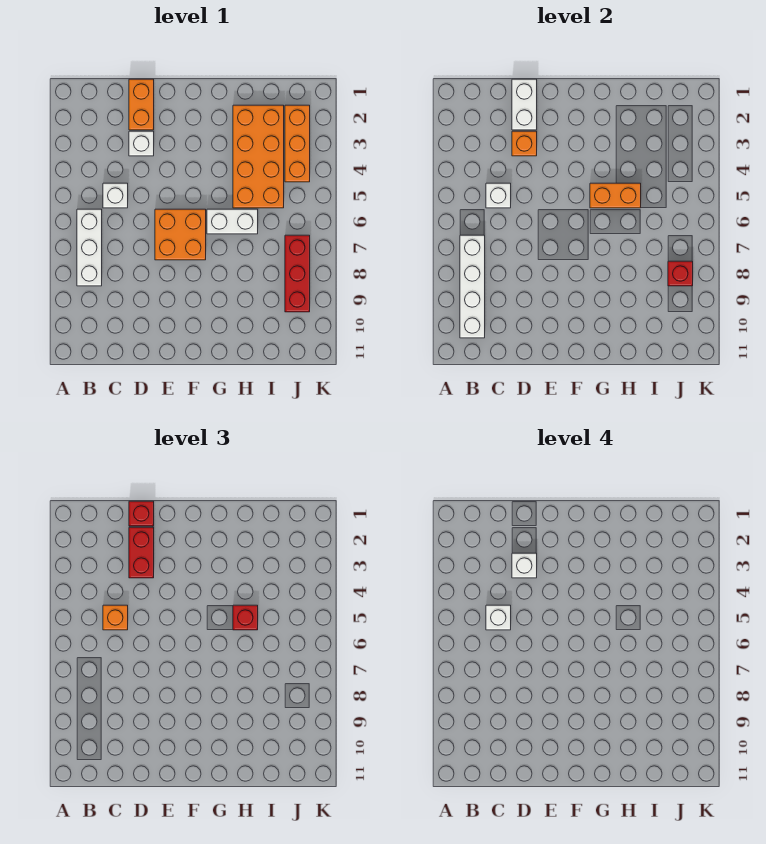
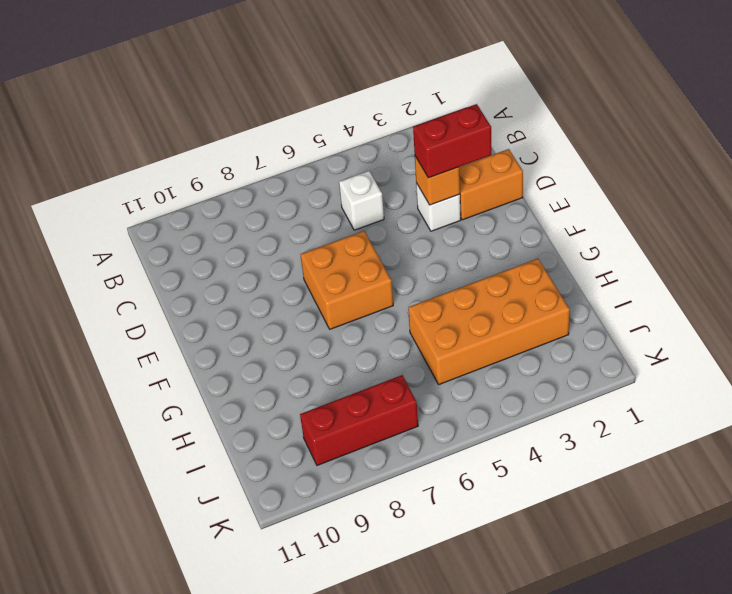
none -> white 1x3 brick [77,209,102,286]
none -> white 1x2 brick [207,209,258,234]
none -> orange 1x3 brick [285,105,310,182]

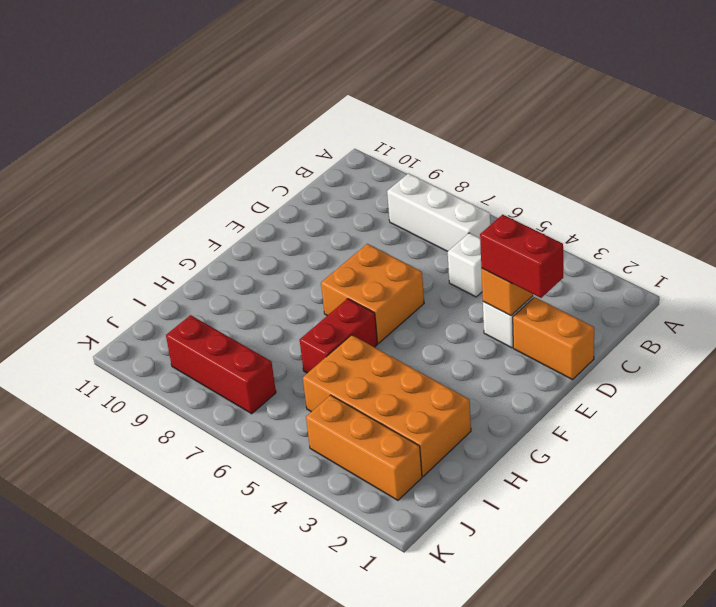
red 1x2 brick [300,299,377,373] -> white 1x2 brick [207,209,258,234]
none -> white 1x4 brick [460,235,485,338]
none -> white 1x1 brick [486,183,511,208]
none -> white 1x2 brick [512,79,537,130]

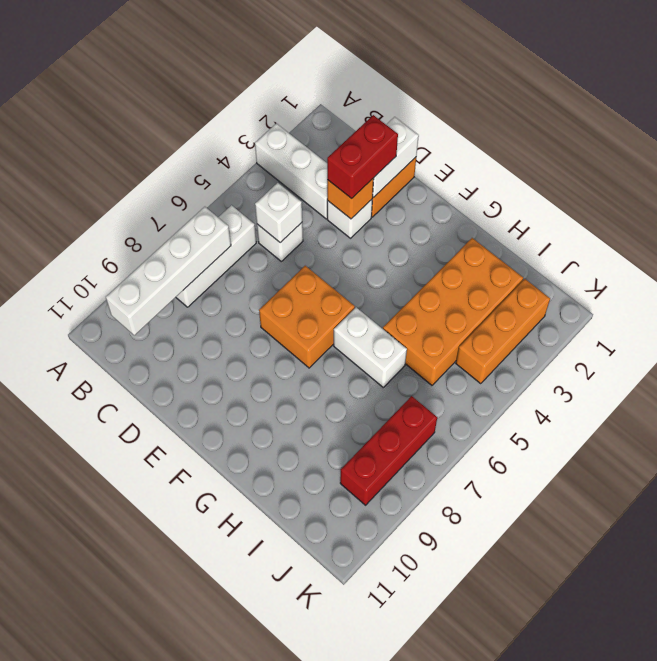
white 1x3 brick [255,123,327,219] -> none
none -> orange 1x2 brick [590,183,641,208]
none -> red 1x1 brick [668,261,693,286]
none -> orange 1x1 brick [103,605,128,630]

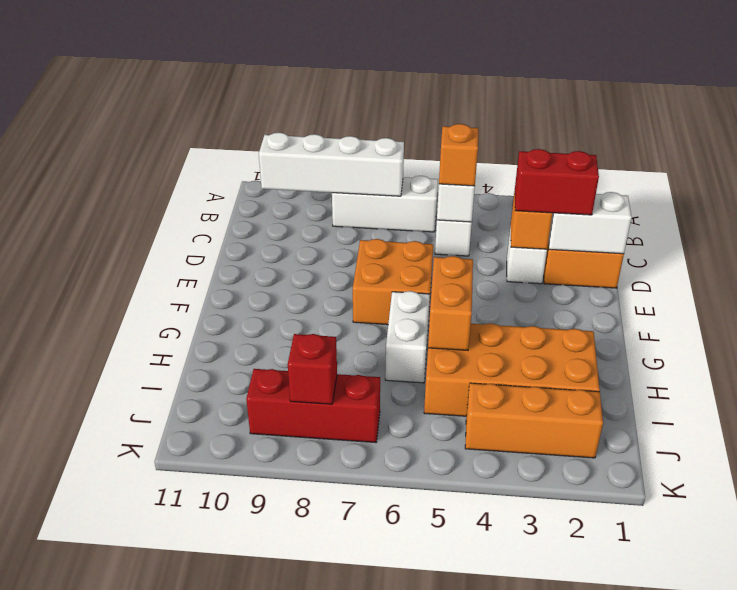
none -> red 1x1 brick [129,501,154,526]
none -> red 1x1 brick [233,605,258,630]
none -> white 1x1 brick [486,605,511,630]

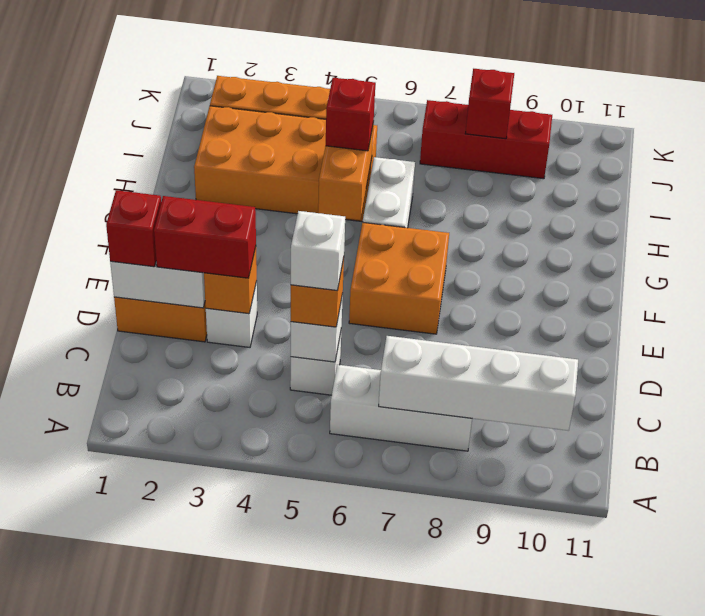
none -> white 1x1 brick [512,553,537,578]

